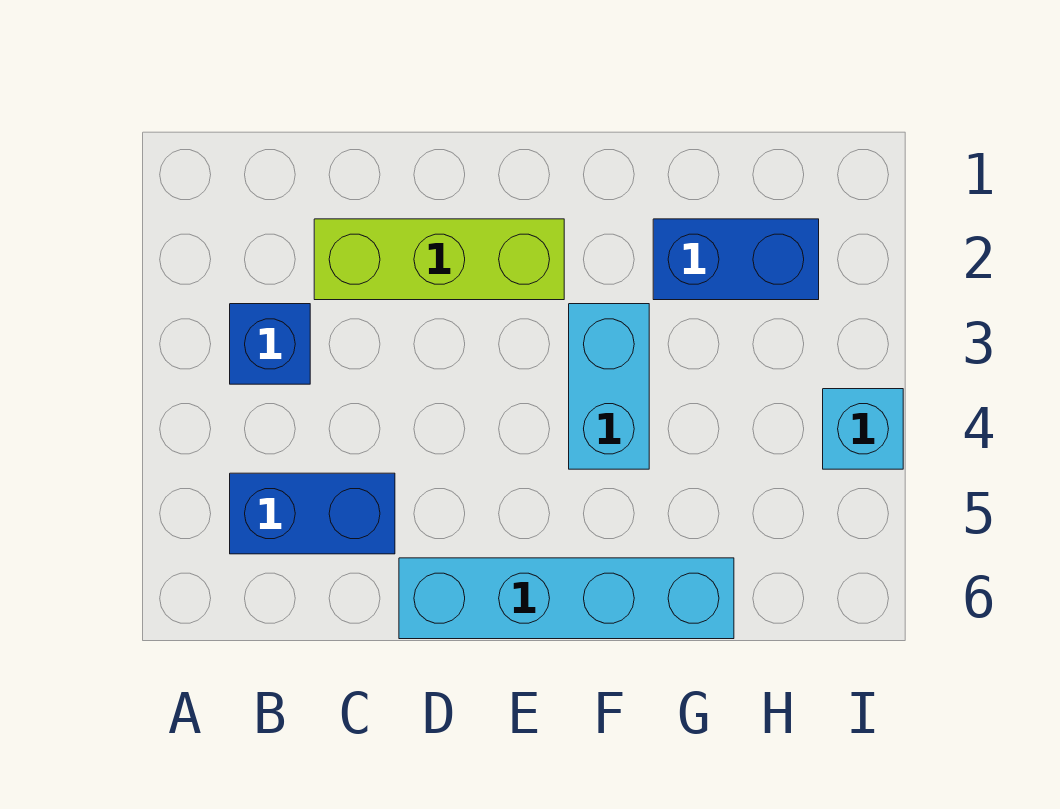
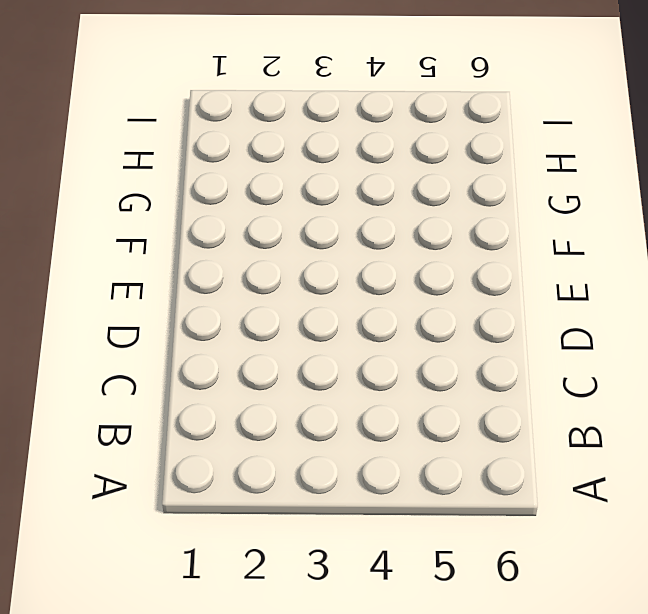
none -> blue 1x1 brick [230,304,310,384]
none -> blue 1x2 brick [230,473,395,554]

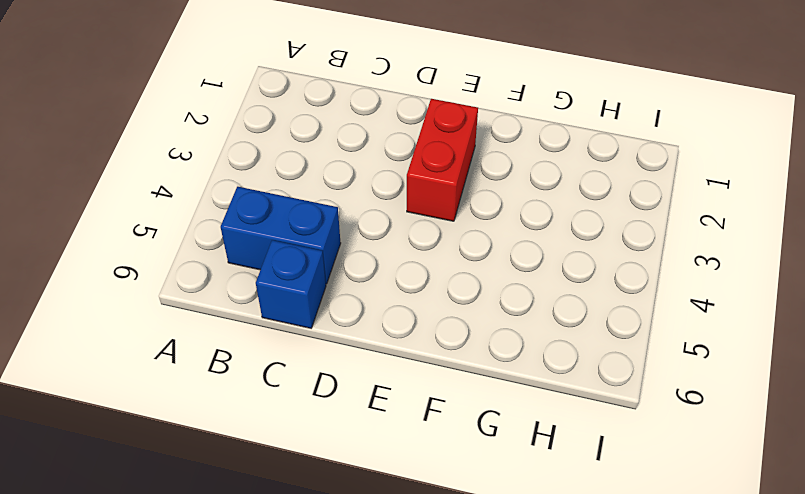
blue 1x1 brick [256,240,326,328] -> blue 1x1 brick moved to [230,304,310,384]
red 1x2 brick [407,99,478,221] -> lime 1x3 brick [314,219,564,300]
none -> cyan 1x4 brick [399,558,734,639]
none -> cyan 1x2 brick [569,304,649,469]

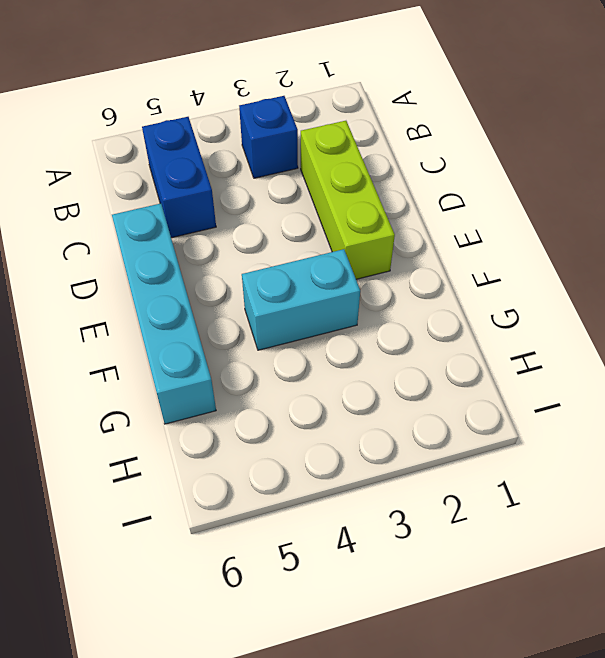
none -> blue 1x2 brick [653,219,819,300]
none -> cyan 1x1 brick [823,389,903,469]

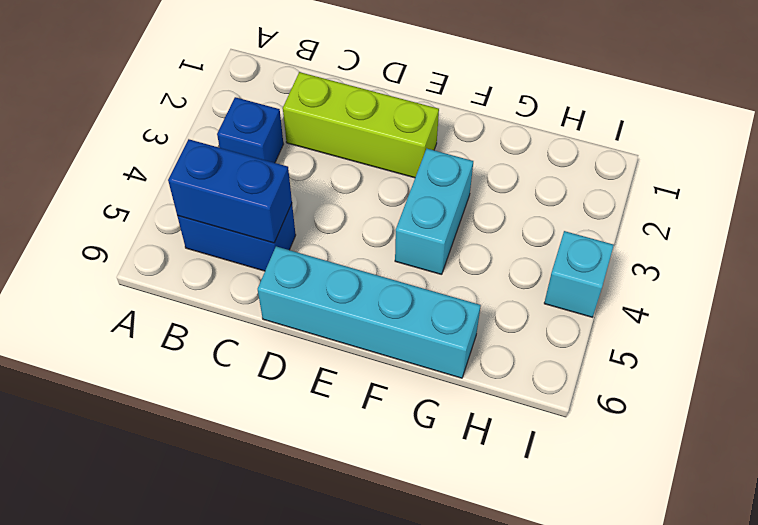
blue 1x2 brick [168,139,292,243] -> blue 1x2 brick moved to [653,219,819,300]

